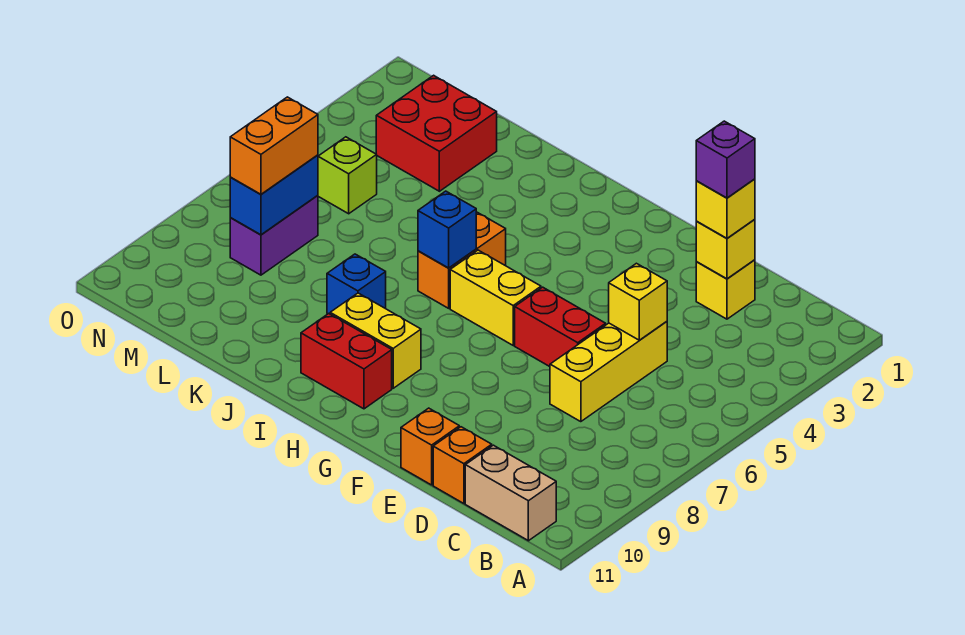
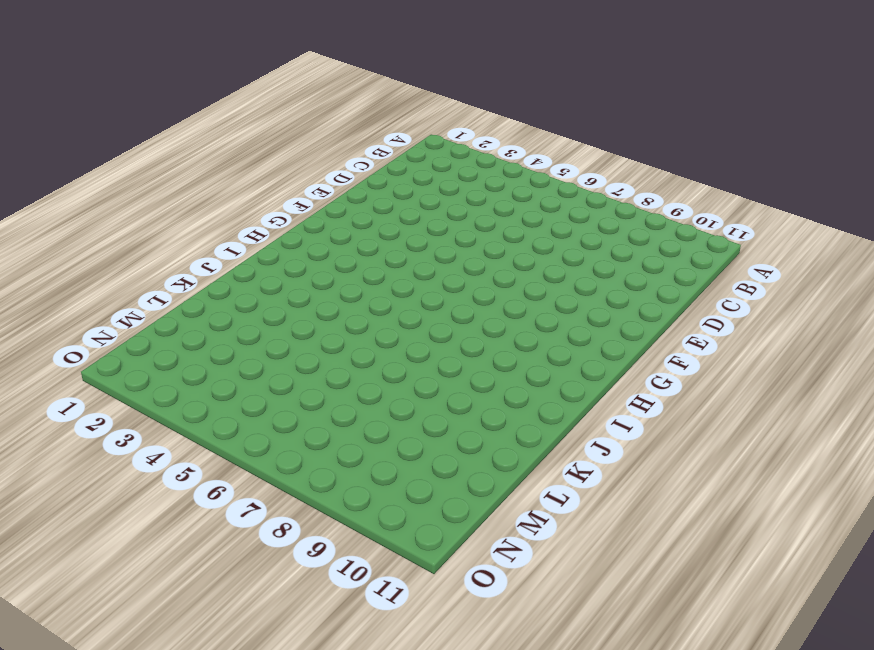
none -> tan 1x2 brick [465,445,556,541]
none -> yellow 1x1 brick [696,260,755,319]
none -> yellow 1x3 brick [550,322,667,422]

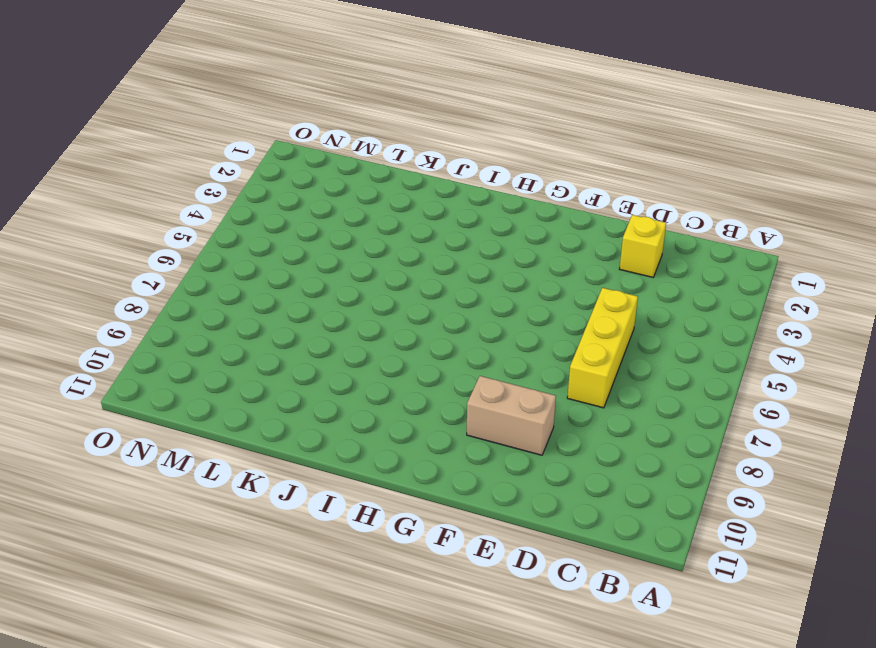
tan 1x2 brick [467,376,556,455] -> tan 1x2 brick moved to [465,445,556,541]
none -> orange 1x1 brick [433,427,492,504]
none -> red 1x2 brick [515,287,606,367]
none -> orange 1x1 brick [401,408,459,485]

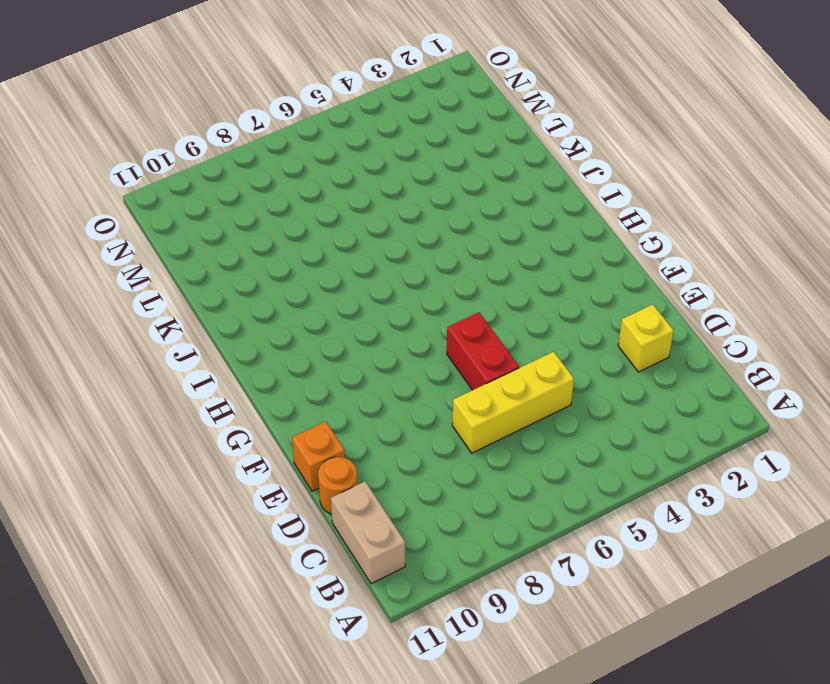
orange 1x1 round brick [318,457,358,514] -> orange 1x1 brick [433,427,492,504]
none -> yellow 1x2 brick [450,250,541,345]
none -> yellow 1x2 brick [330,293,421,388]
none -> red 1x2 brick [301,314,392,409]

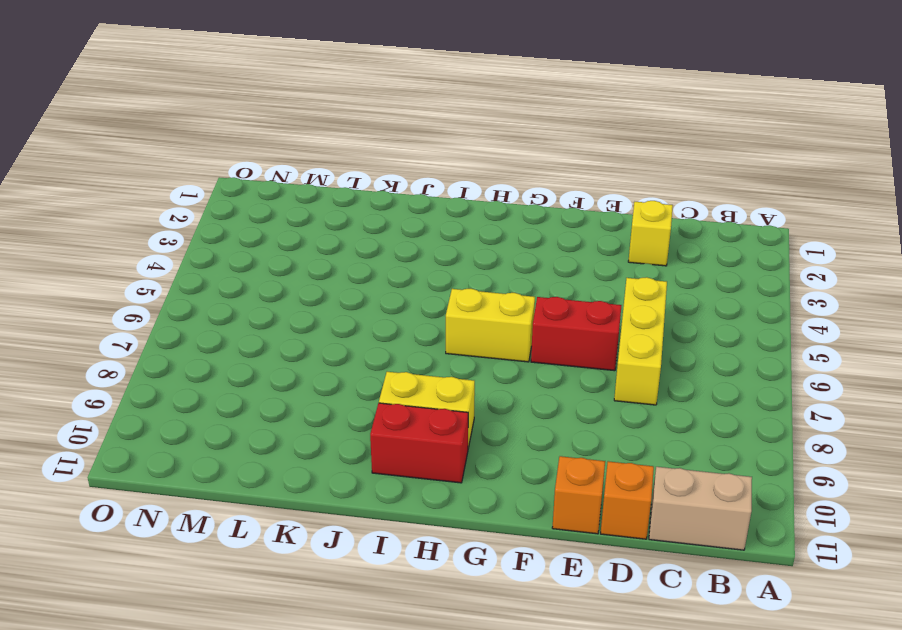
none -> orange 1x2 brick [418,212,506,308]
none -> blue 1x1 brick [327,254,386,314]
none -> red 2x2 brick [376,75,497,191]

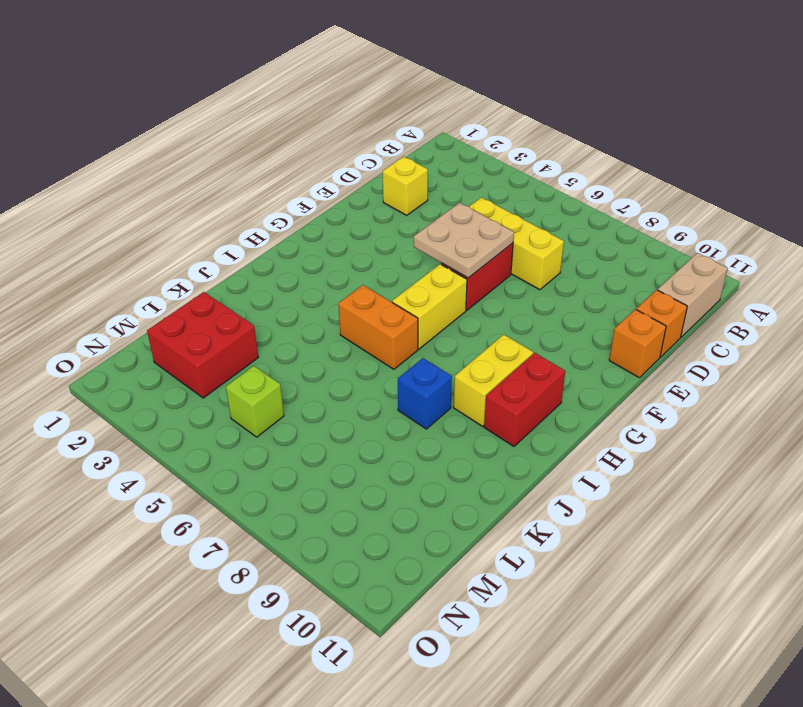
tan 2x2 plate [414,203,514,278] -> none
none -> purple 1x2 brick [230,196,318,275]
none -> yellow 1x1 brick [696,219,755,279]
none -> yellow 1x1 brick [609,263,667,340]

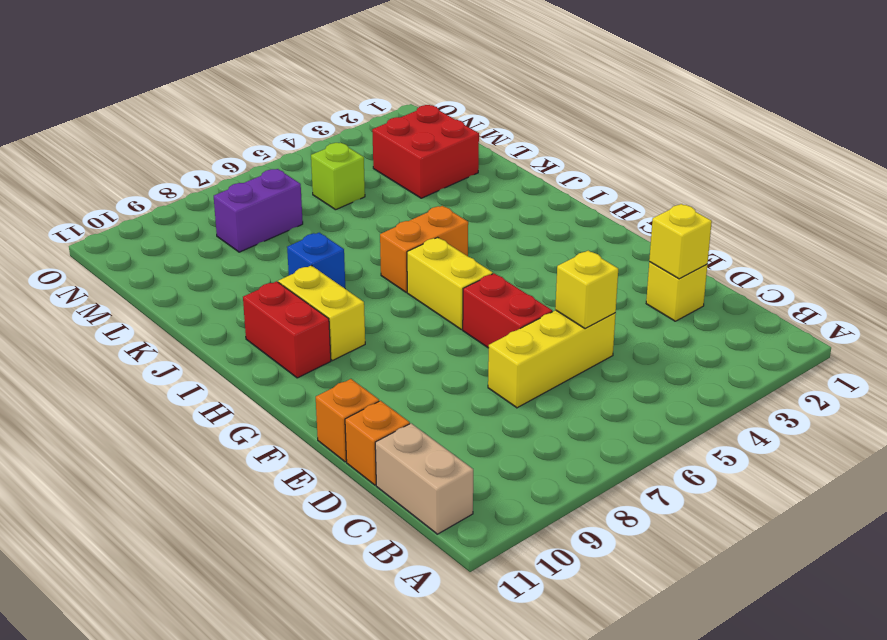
none -> blue 1x1 brick [418,191,476,268]
none -> blue 1x2 brick [230,155,318,235]
none -> yellow 1x1 brick [696,179,755,238]

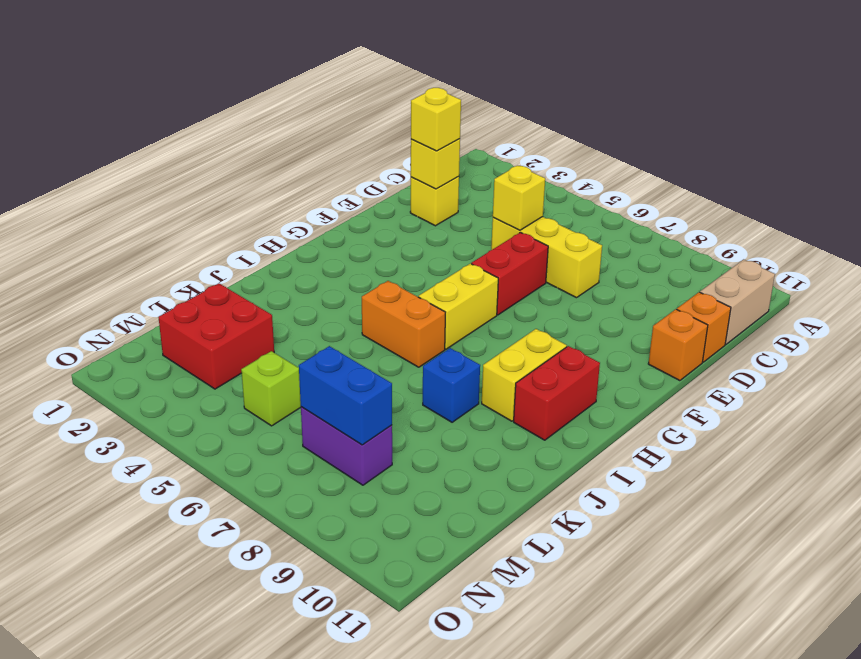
none -> blue 1x1 brick [418,191,476,268]
none -> orange 1x2 brick [230,97,318,194]
none -> purple 1x1 brick [696,121,755,198]

